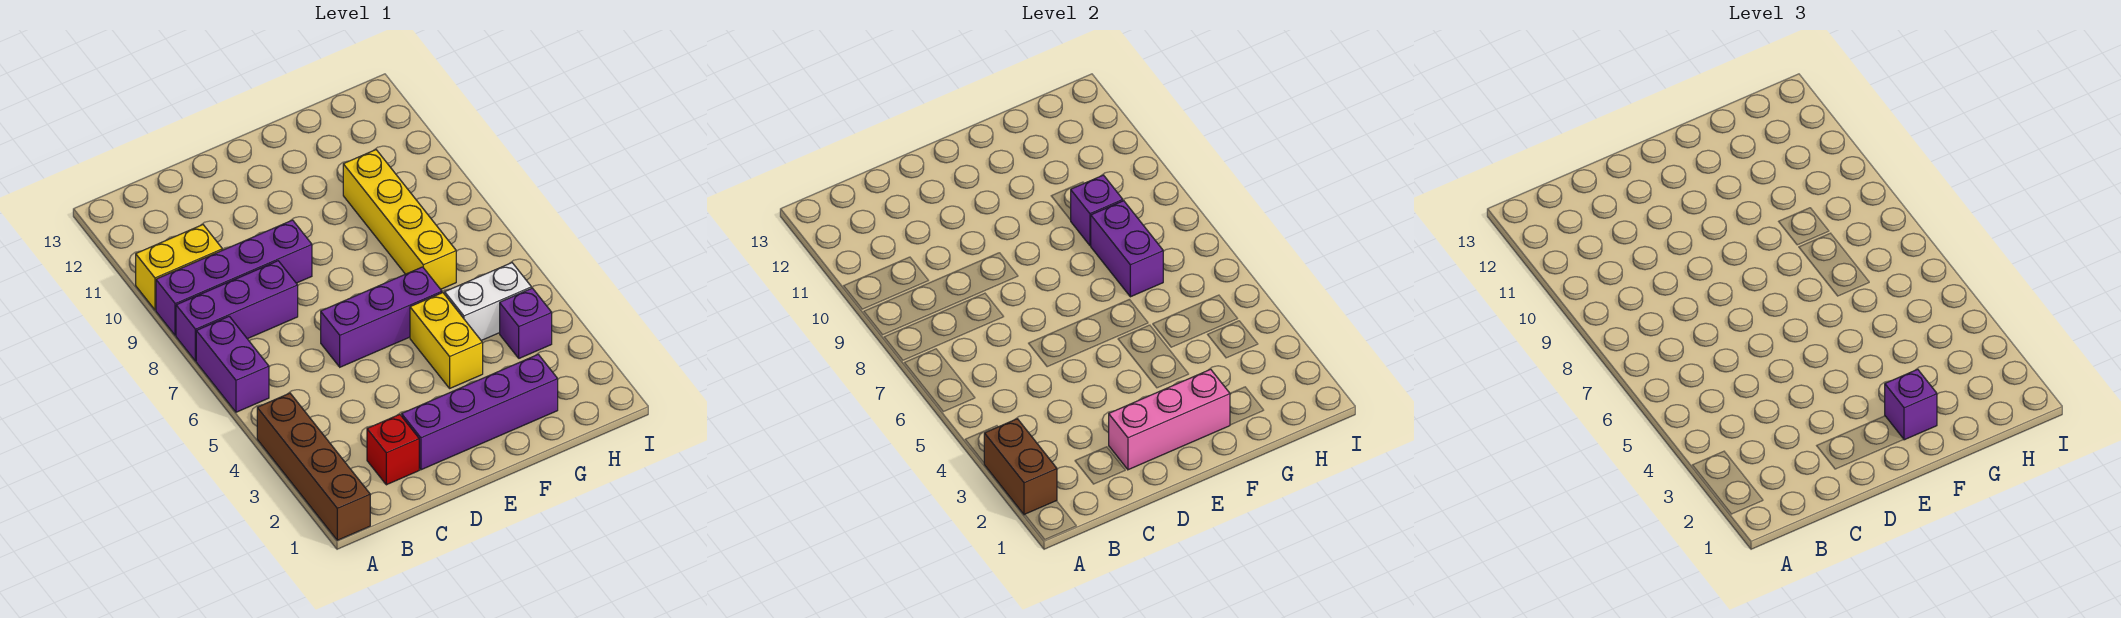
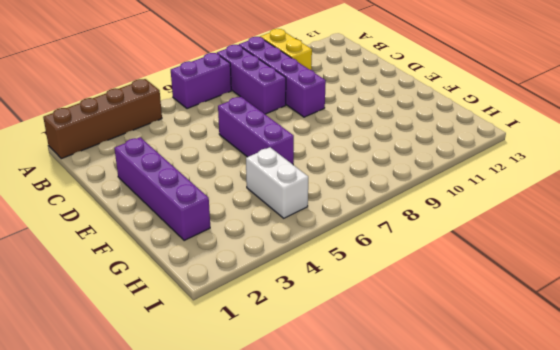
none -> red 1x1 brick [367,414,419,485]
none -> yellow 1x2 brick [410,293,483,388]
none -> yellow 1x4 brick [343,150,456,289]

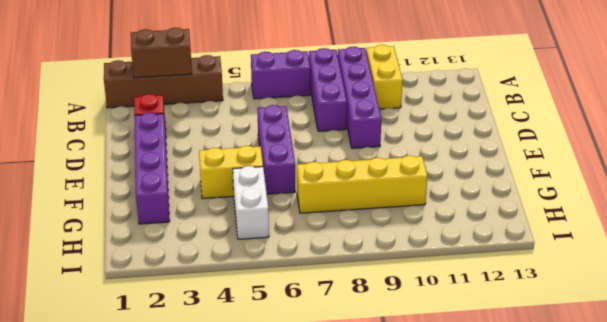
none -> purple 1x1 brick [500,288,552,358]
none -> pink 1x3 brick [1109,369,1230,470]
none -> purple 1x2 brick [1090,201,1163,297]

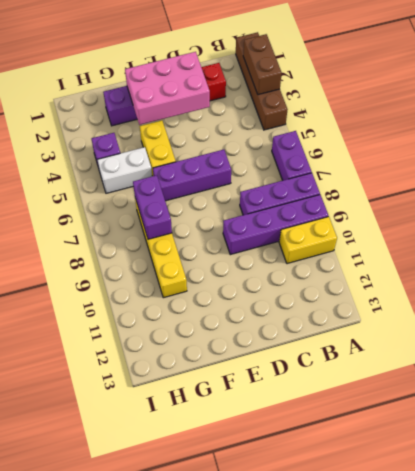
pink 2x3 brick [125,52,210,125] -> pink 1x3 brick [1109,369,1230,470]
none -> purple 1x1 brick [1071,175,1123,245]
none -> purple 1x1 brick [1885,369,1937,440]

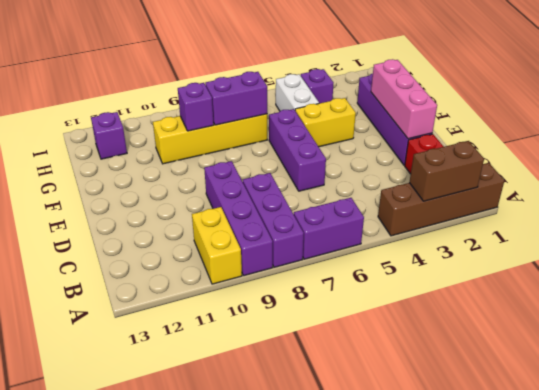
purple 1x1 brick [91,112,127,159] -> purple 1x1 brick moved to [1885,369,1937,440]

